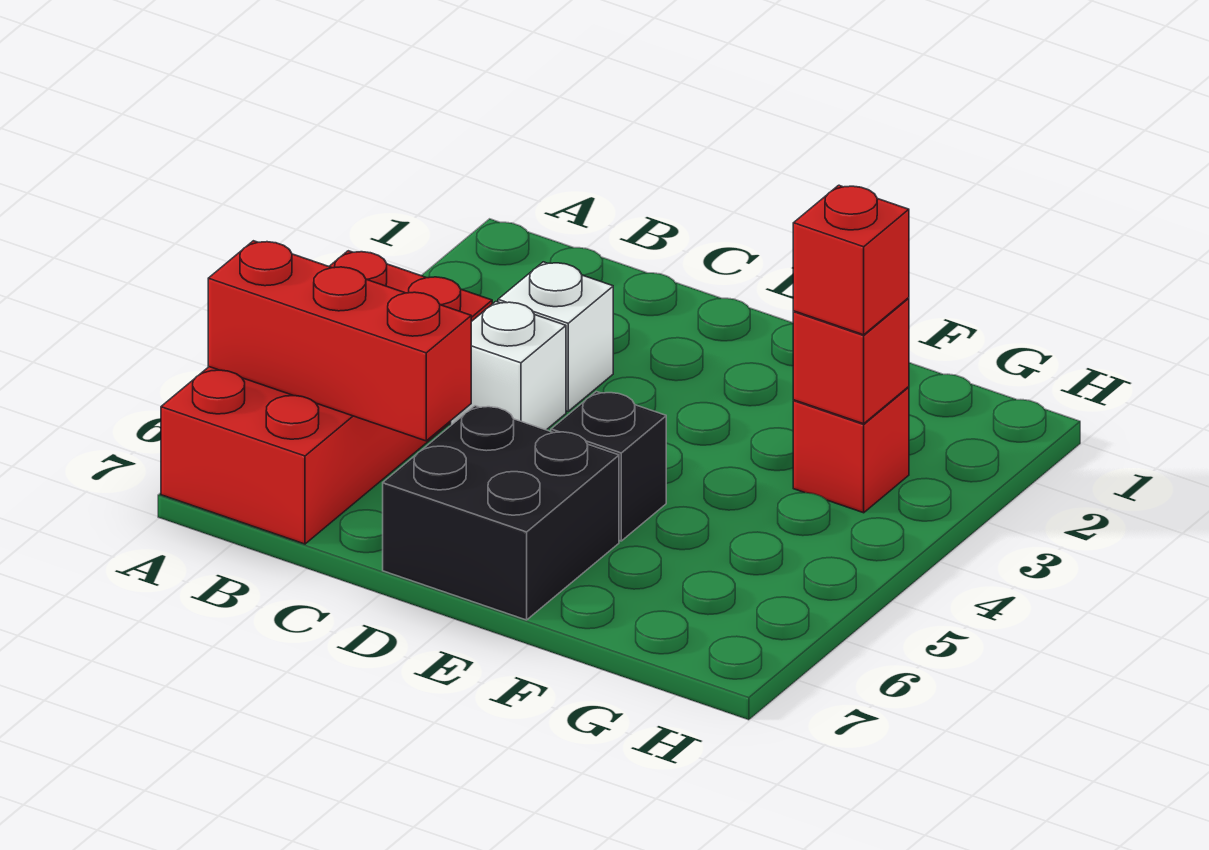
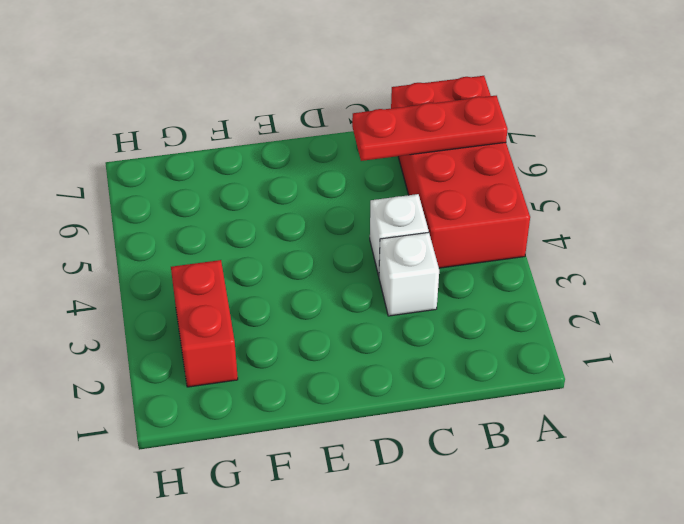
red 1x3 plate [352,96,508,161] -> red 1x3 brick [208,241,471,441]
red 1x2 brick [171,260,238,387] -> red 1x1 brick [793,387,909,513]
none -> black 2x2 brick [383,406,619,620]
none -> black 1x1 brick [551,392,666,541]

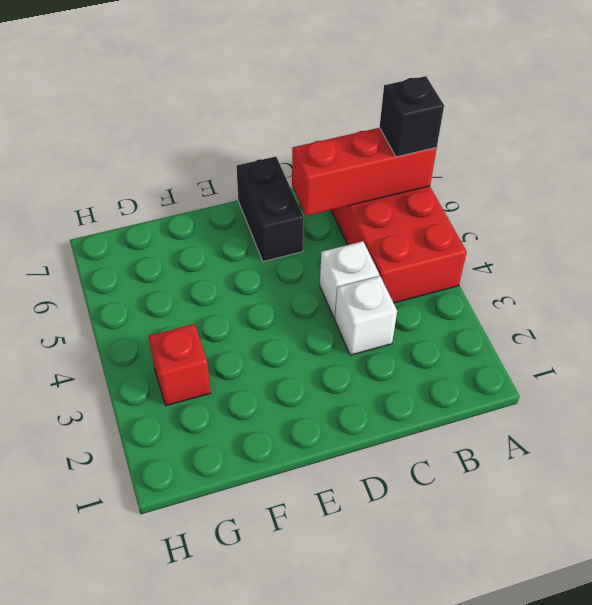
black 1x1 brick [379,76,444,157] -> black 1x1 brick moved to [551,392,666,541]
black 1x2 brick [237,157,304,261] -> black 2x2 brick [383,406,619,620]
none -> red 1x1 brick [793,298,909,424]
none -> red 1x1 brick [793,185,909,335]

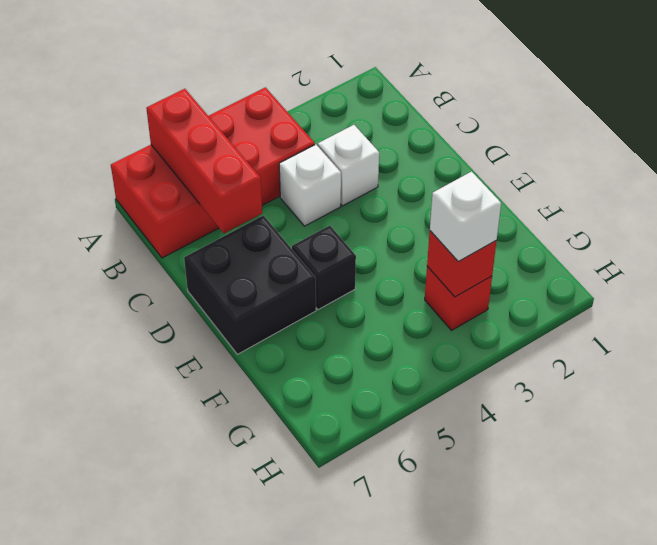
white 1x1 brick [430,172,501,262] -> red 1x1 brick [793,185,909,335]

